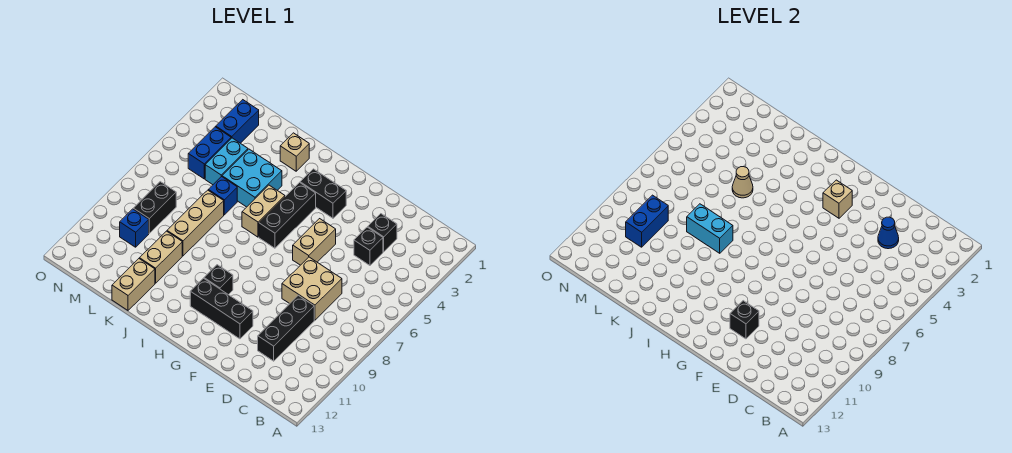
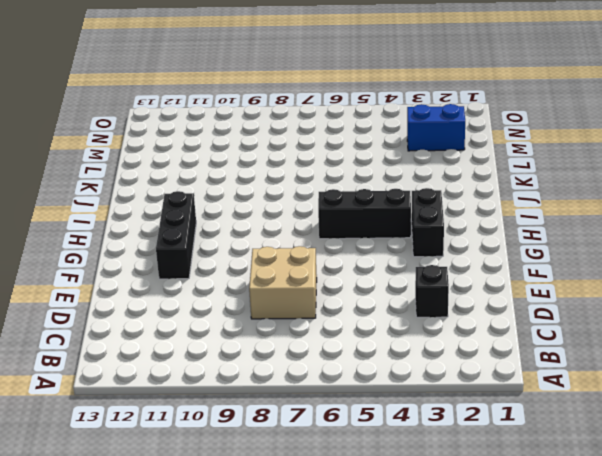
none -> black 1x1 brick [354,227,383,265]
none -> black 1x3 brick [258,295,314,361]
none -> tan 1x2 brick [293,219,336,265]

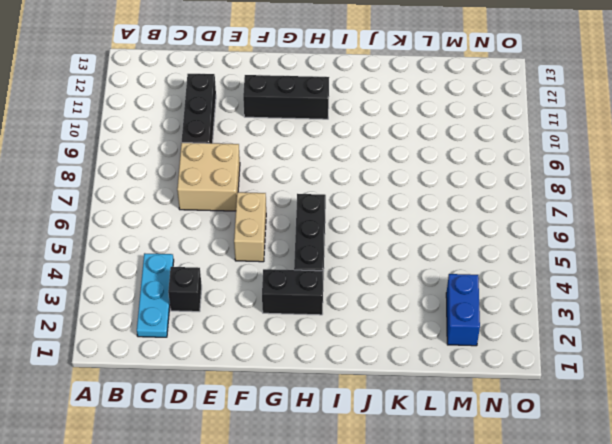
cyan 1x3 plate [137,253,174,337] -> none
none -> black 1x1 brick [354,227,383,265]
none -> black 1x1 brick [204,265,233,295]
none -> tan 1x2 brick [242,185,285,237]

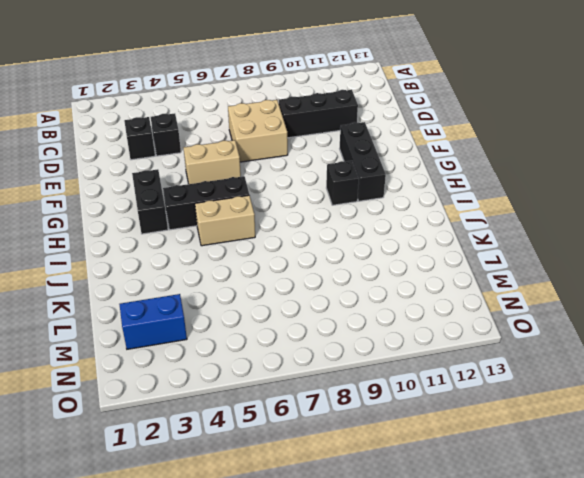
none -> tan 1x1 brick [280,133,309,171]
none -> cyan 2x2 brick [222,149,282,207]
none -> blue 1x1 brick [208,176,237,215]

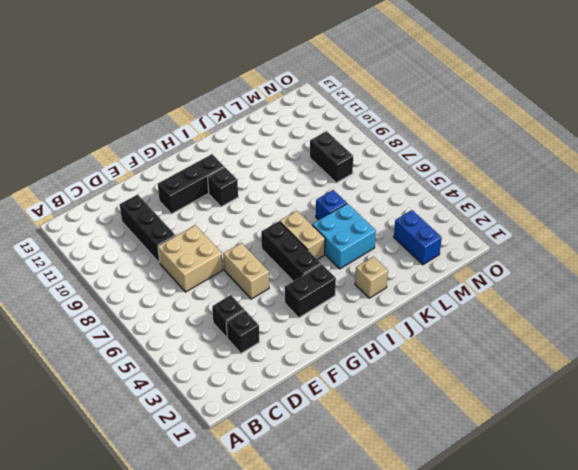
none -> tan 1x3 brick [167,190,224,256]
none -> tan 1x2 brick [140,231,182,283]
none -> tan 1x2 brick [112,259,155,310]

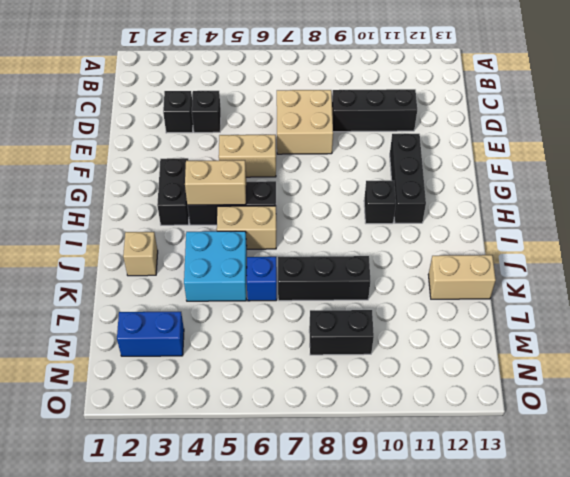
tan 1x2 brick [185,160,246,205] -> tan 1x2 brick moved to [140,231,182,283]
black 1x3 brick [278,256,370,301] -> tan 1x3 brick [167,190,224,256]
none -> cyan 1x2 brick [205,138,248,185]
none -> blue 1x2 brick [188,127,231,179]
none -> blue 1x1 brick [120,209,149,247]

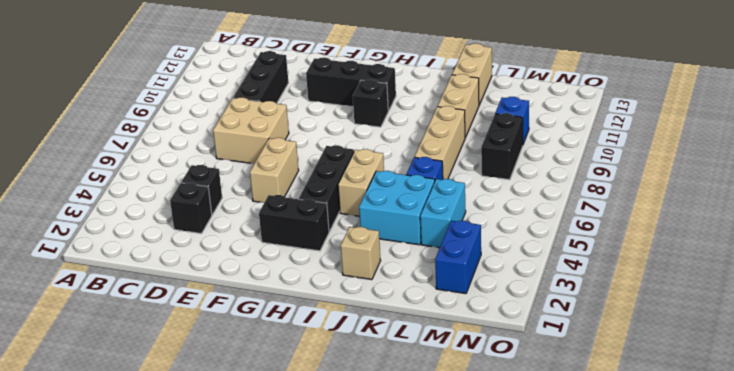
none -> blue 1x2 brick [188,127,231,179]
none -> blue 1x1 cone [878,217,899,249]
none -> black 1x1 brick [730,301,759,339]

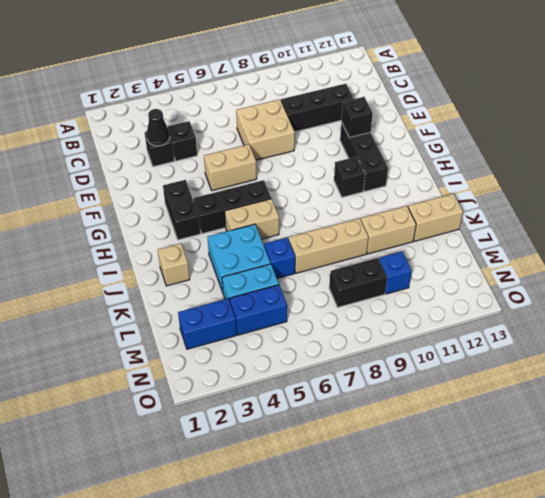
black 1x1 cone [147,109,170,146] -> blue 1x1 cone [878,217,899,249]
none -> tan 1x1 brick [823,180,852,218]
none -> cyan 1x2 brick [687,204,733,253]
none -> tan 1x1 cone [732,167,753,198]

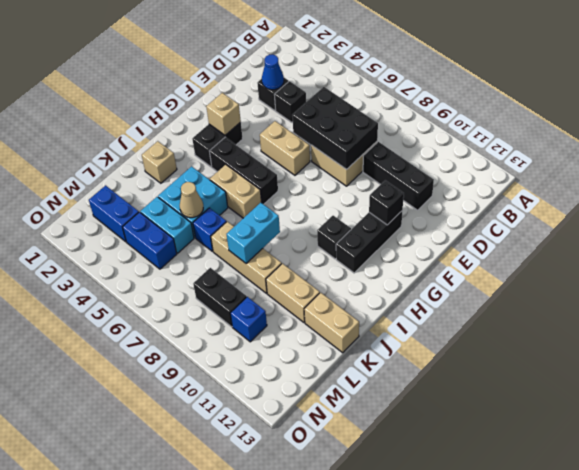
black 2x3 brick [292,87,378,170] -> none
none -> blue 1x2 brick [626,195,668,247]

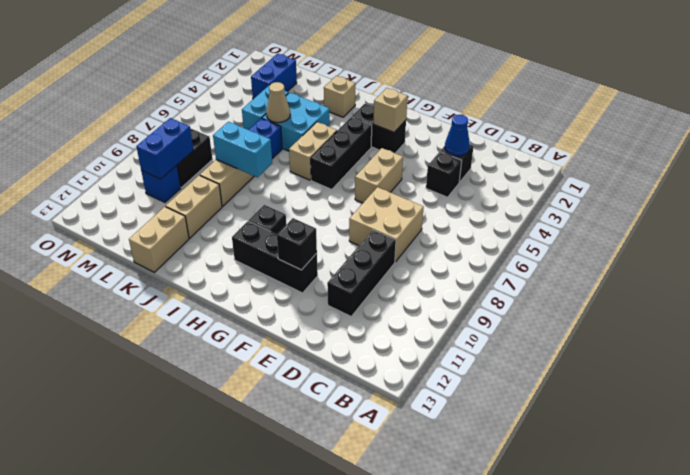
none -> blue 1x2 brick [188,127,231,179]

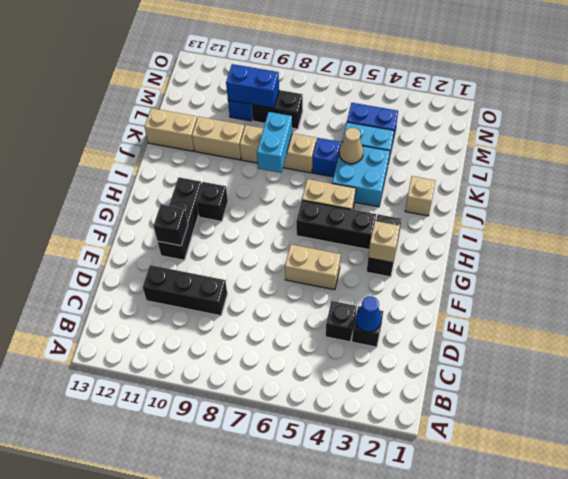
none -> tan 2x2 brick [282,257,342,320]
none -> blue 1x2 brick [216,100,259,143]

